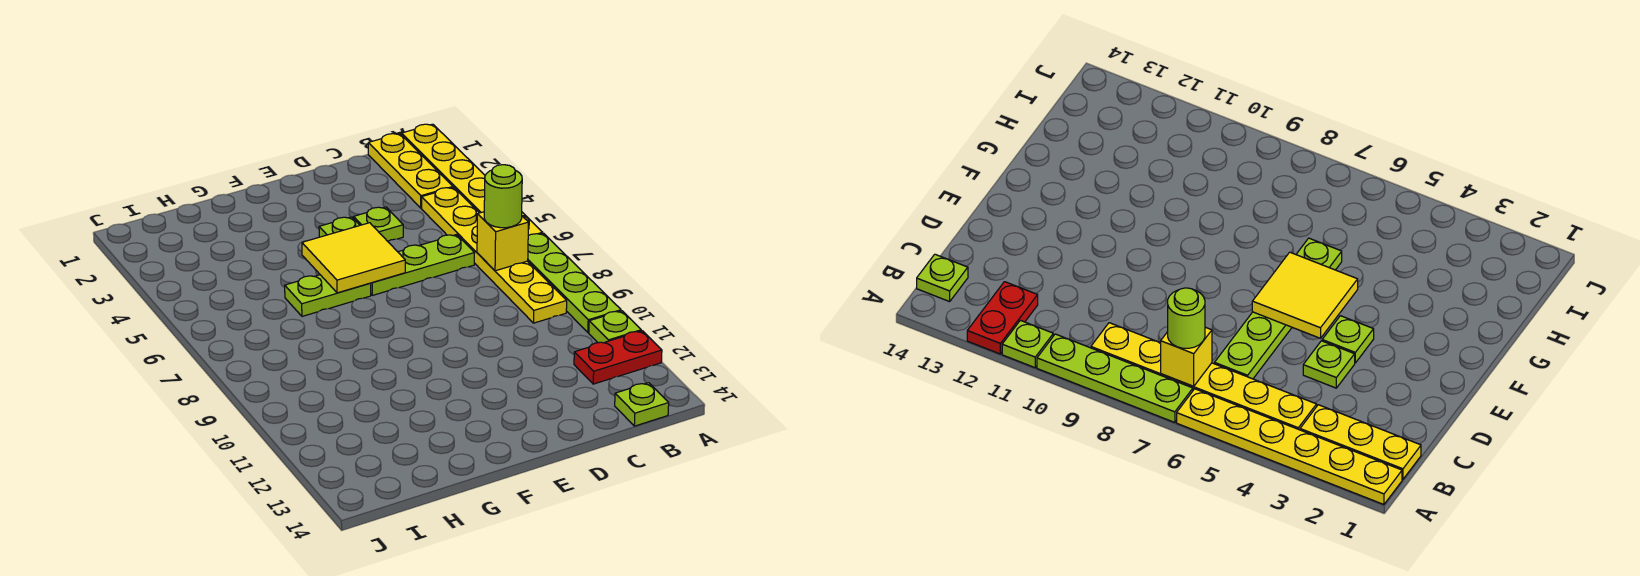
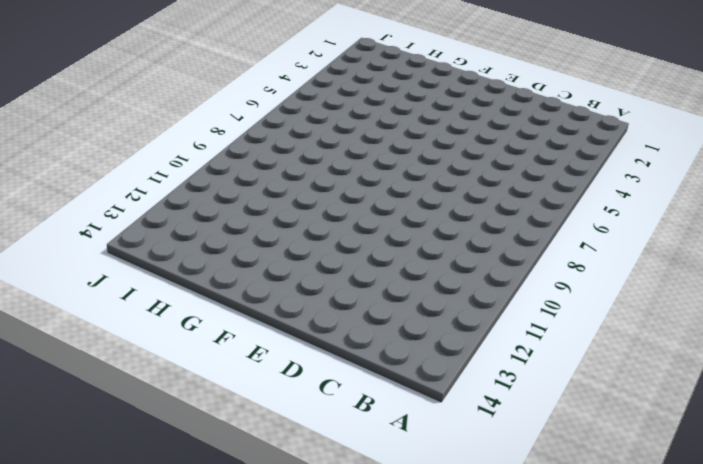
none -> yellow 1x6 plate [402,124,543,236]
none -> lime 1x4 plate [528,233,621,332]
none -> lime 1x1 plate [589,311,641,343]

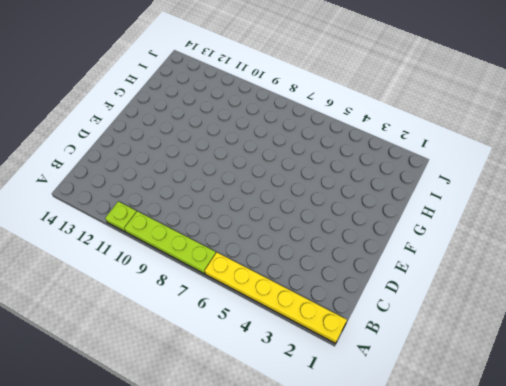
none -> red 1x2 plate [574,331,662,384]
none -> yellow 1x3 plate [368,134,453,208]
none -> yellow 1x6 plate [422,187,567,323]

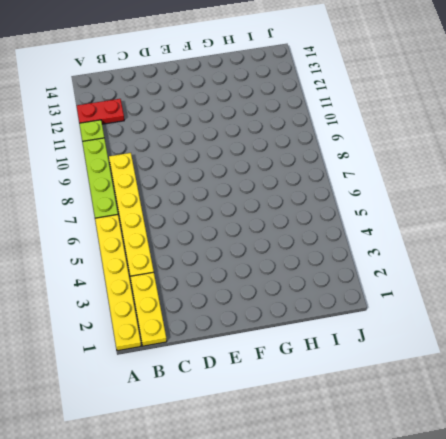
none -> lime 1x1 plate [615,383,669,426]
none -> lime 1x3 plate [370,235,474,295]
none -> lime 1x1 plate [354,207,403,241]

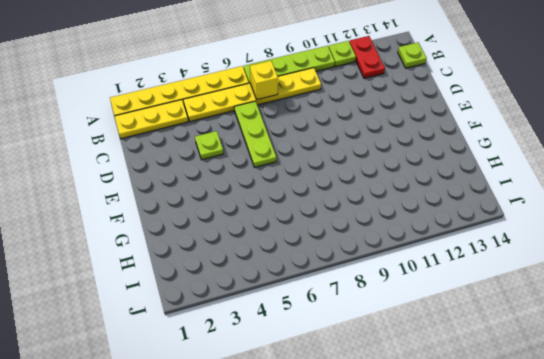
none -> lime 1x1 plate [319,217,360,237]
none -> lime 1x2 plate [285,275,371,316]
none -> yellow 2x2 tile [302,223,405,293]

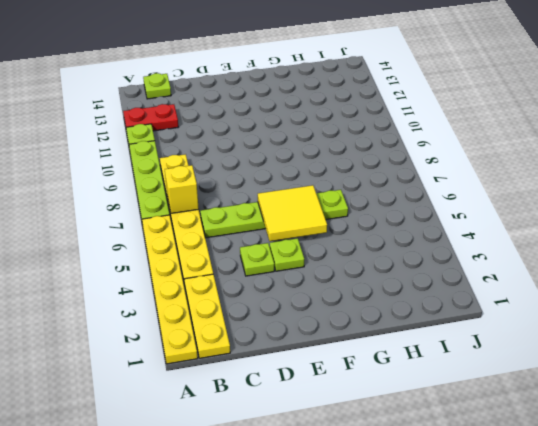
none -> lime 1x1 round brick [484,165,522,228]

